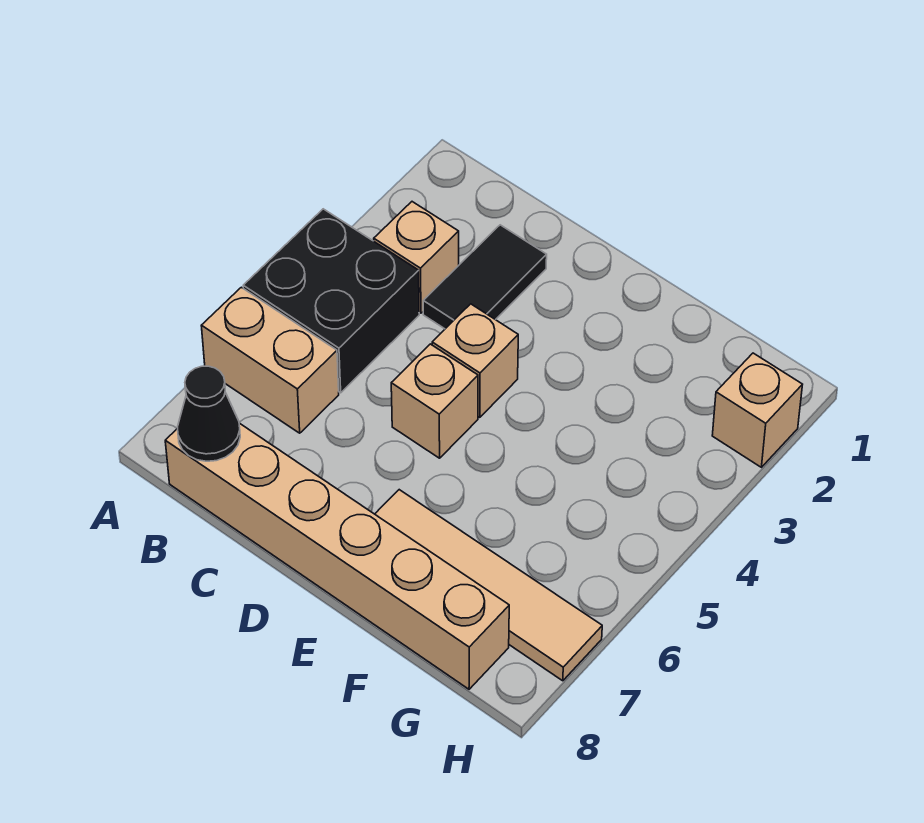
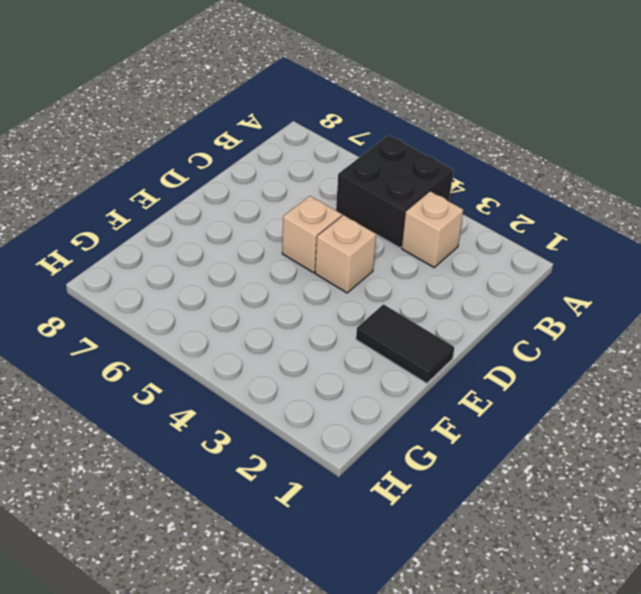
black 1x2 tile [356,304,454,383] -> black 1x2 tile moved to [423,225,547,329]
none -> tan 1x2 brick [201,287,339,433]
none -> tan 1x6 brick [165,423,509,689]

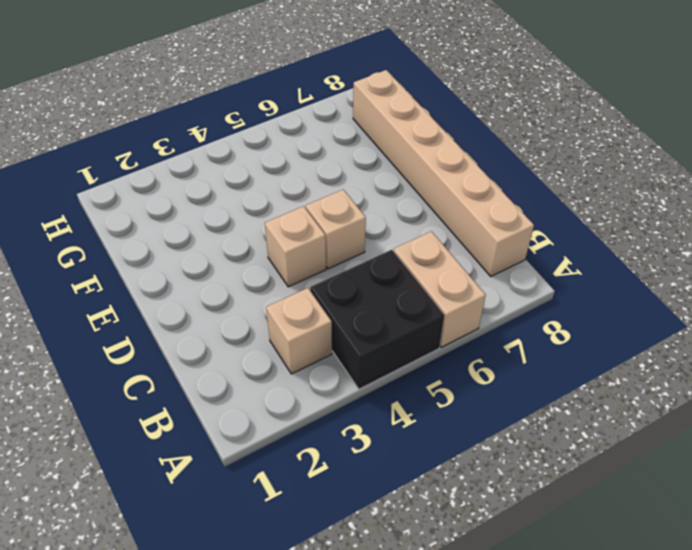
none -> black 1x2 tile [423,225,547,329]
none -> tan 1x4 tile [375,490,602,681]

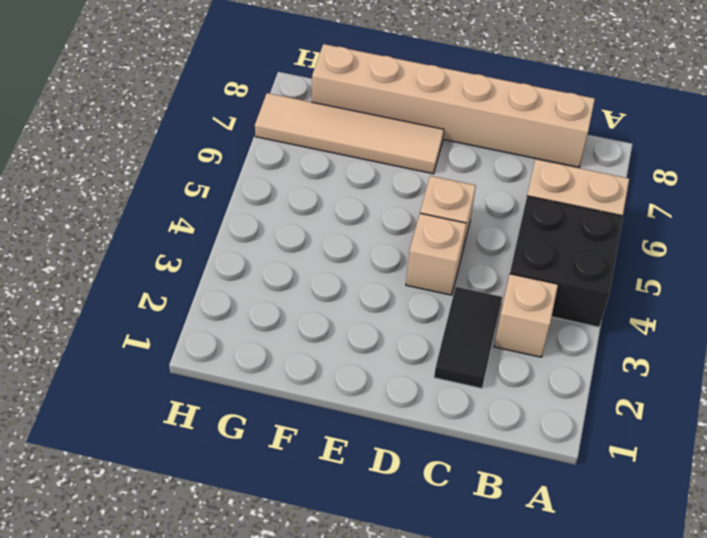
none -> tan 1x1 brick [712,353,803,467]
none -> black 1x1 cone [178,366,240,461]

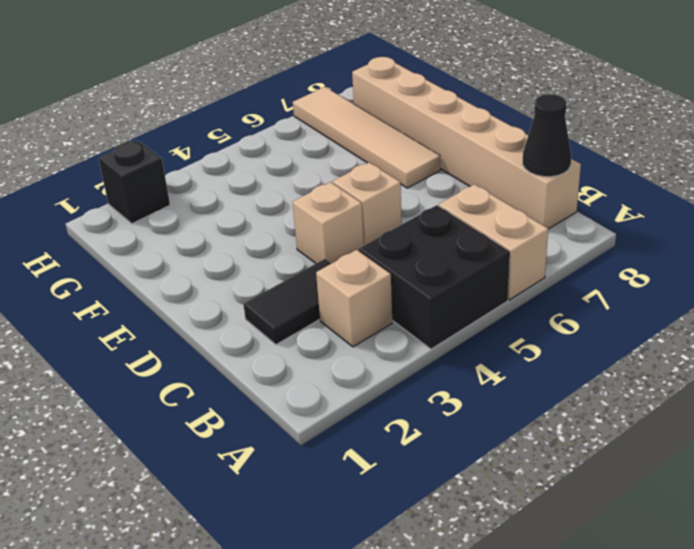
black 1x1 brick [98,140,170,224] -> tan 1x1 brick [712,353,803,467]

